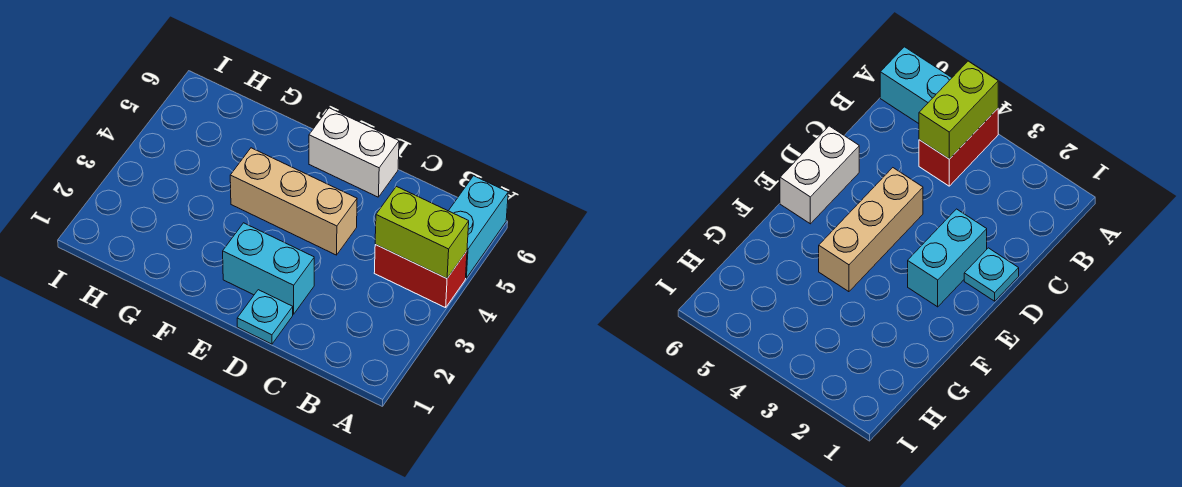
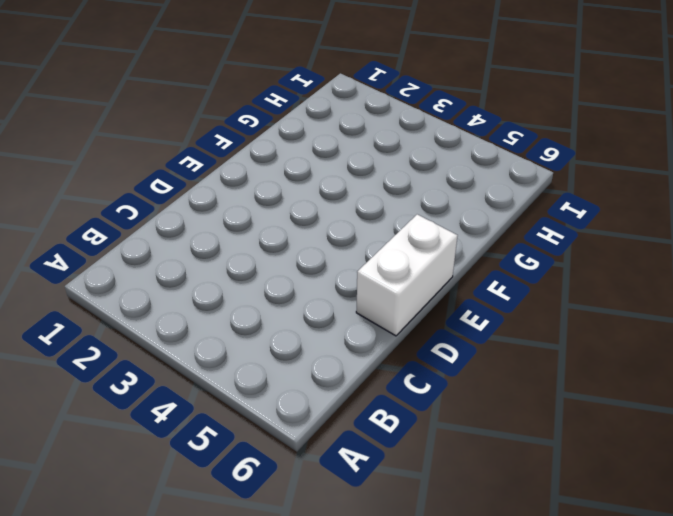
none -> red 1x2 brick [374,245,467,308]
none -> cyan 1x2 brick [449,176,508,278]

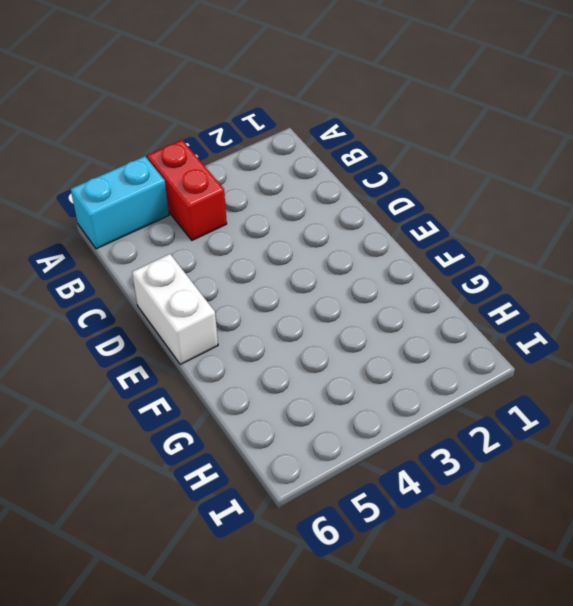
none -> cyan 1x1 plate [237,290,293,344]
none -> cyan 1x2 brick [223,223,314,314]

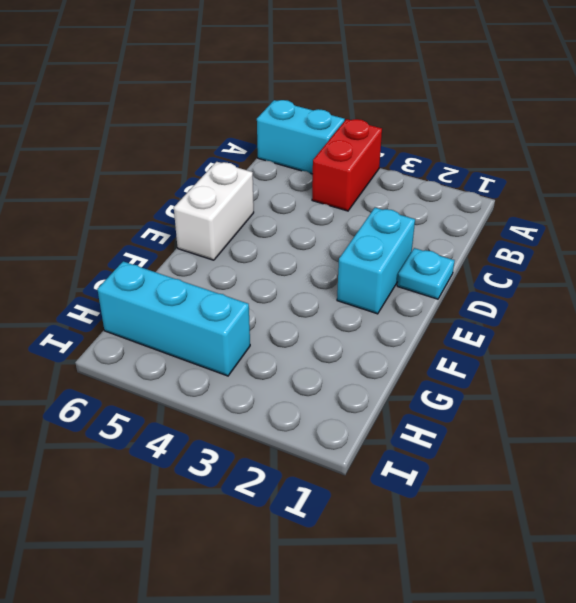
cyan 1x3 brick [97,261,250,376] -> none
none -> tan 1x3 brick [230,148,357,255]
none -> lime 1x2 brick [375,187,469,278]

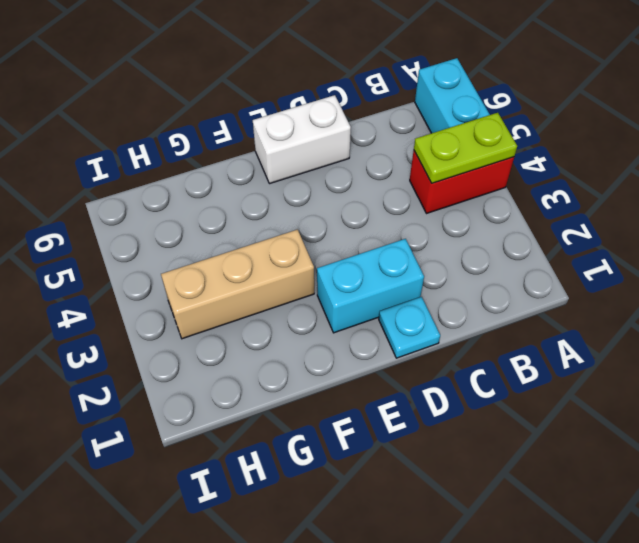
lime 1x2 plate [414,113,517,183] -> lime 1x2 brick [375,187,469,278]
tan 1x3 brick [161,230,314,339] -> tan 1x3 brick moved to [230,148,357,255]

